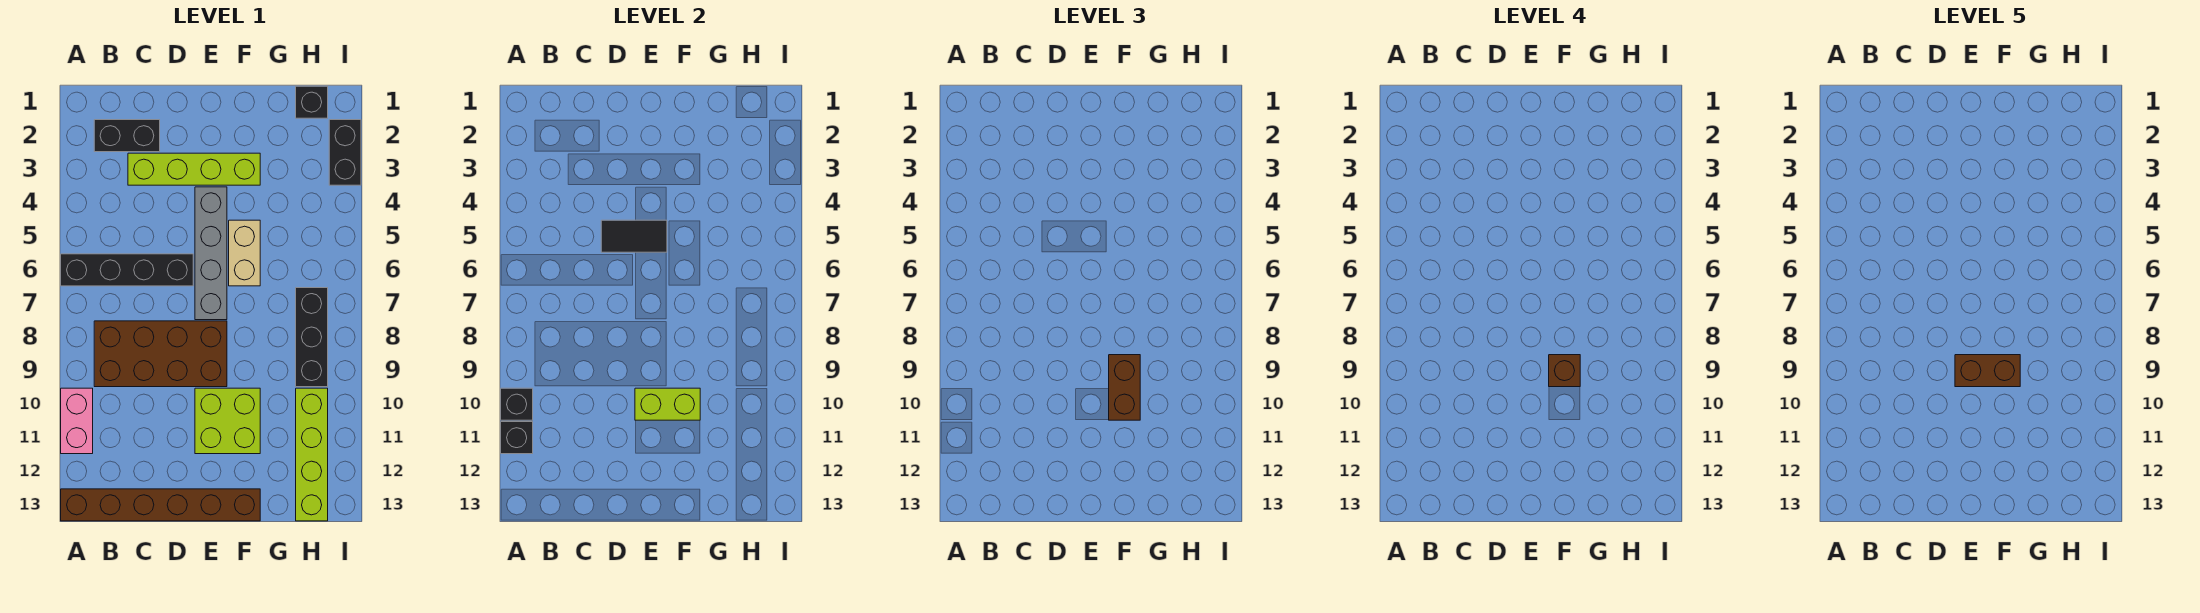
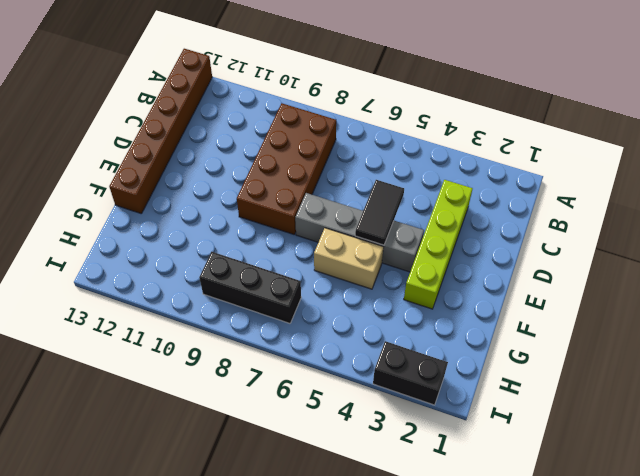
none -> black 1x4 brick [61,254,193,286]
none -> pink 1x2 brick [61,388,93,454]
none -> black 1x2 brick [94,120,160,152]

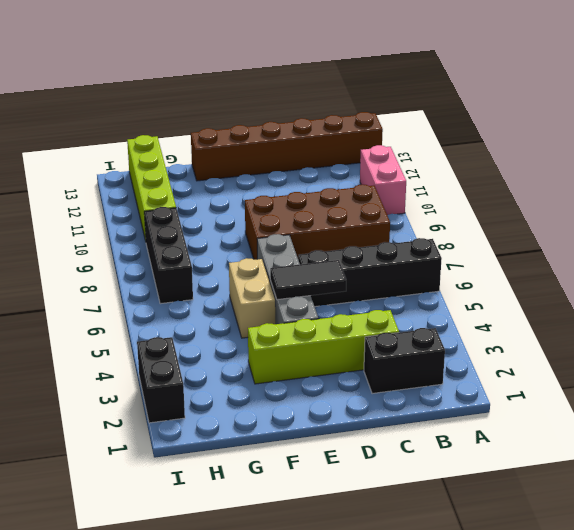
none -> lime 2x2 brick [195,388,260,454]
none -> black 1x1 brick [296,86,328,118]
none -> black 1x1 brick [501,388,533,420]

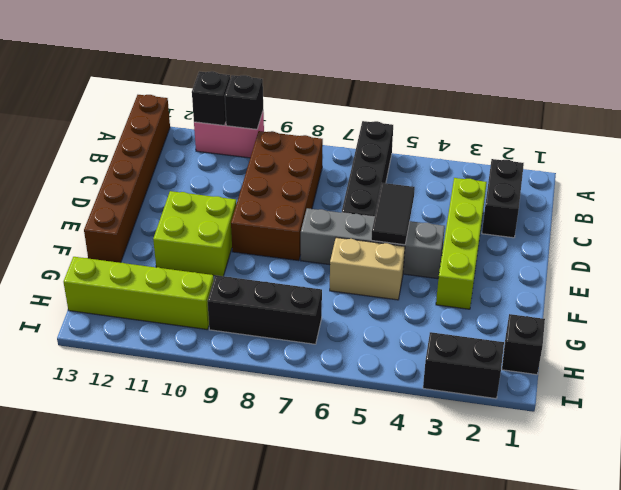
none -> lime 1x2 brick [635,388,700,420]
none -> brown 1x2 brick [1109,355,1140,420]
none -> brown 1x1 brick [1549,355,1580,387]

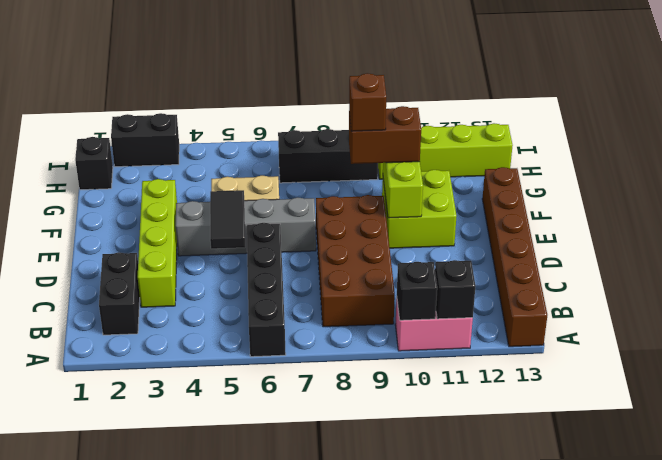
none -> brown 1x2 brick [1955,355,2020,387]

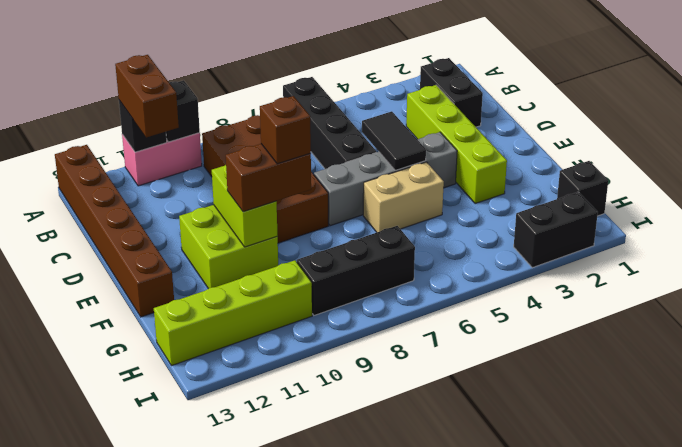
brown 1x2 brick [115,55,179,138] -> brown 1x2 brick moved to [1955,355,2020,387]

